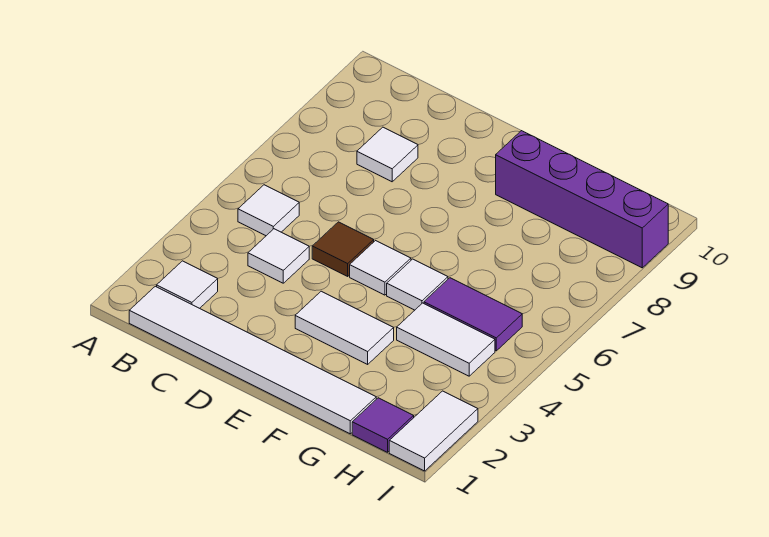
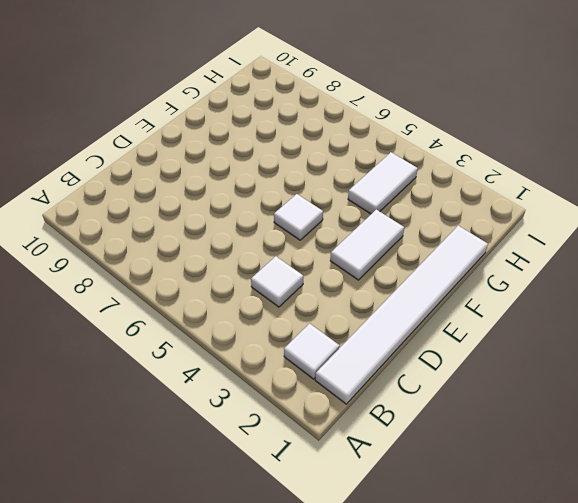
none -> white 1x1 tile [238,185,299,236]
none -> white 1x1 tile [357,127,418,182]
none -> brown 1x1 tile [312,222,374,276]

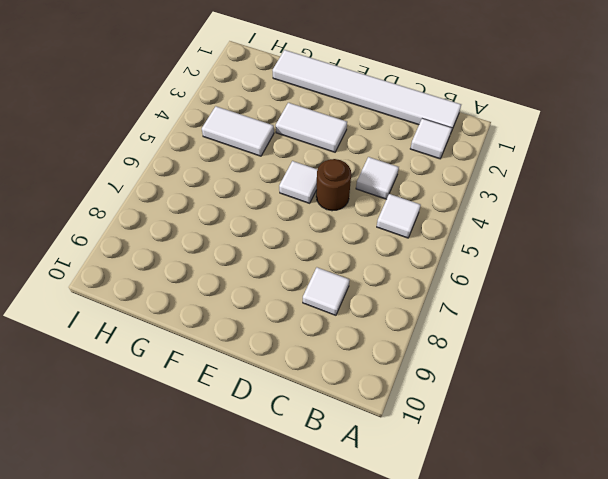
brown 1x1 round brick [316,159,351,211] -> brown 1x1 tile [312,222,374,276]
none -> white 1x1 tile [387,259,448,310]
none -> purple 1x4 brick [496,131,668,268]
none -> purple 1x2 tile [424,278,522,351]

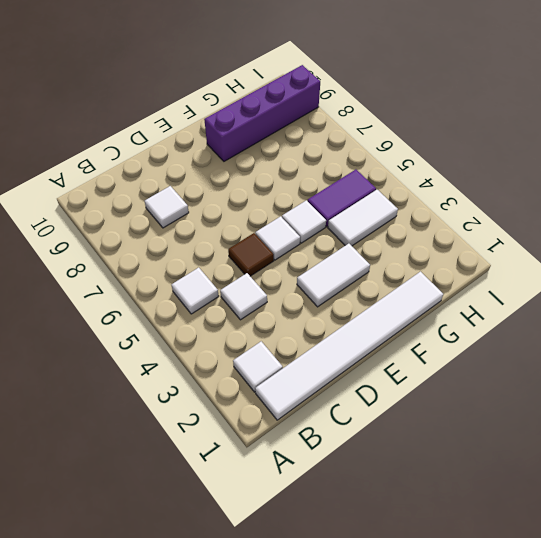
none -> purple 1x1 tile [352,398,414,452]
none -> white 1x2 tile [389,391,478,471]

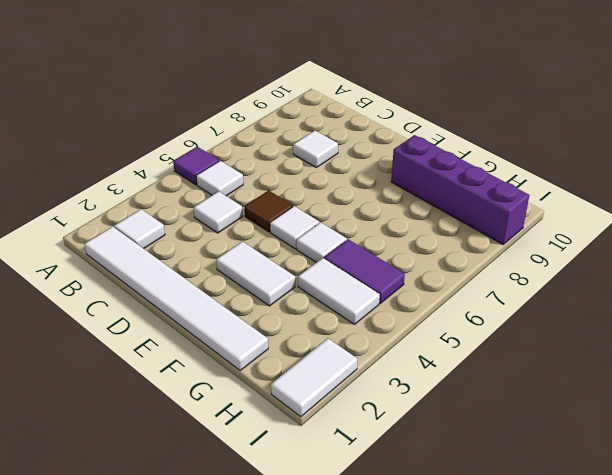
purple 1x1 tile [173,147,219,185] -> purple 1x1 tile moved to [352,398,414,452]

